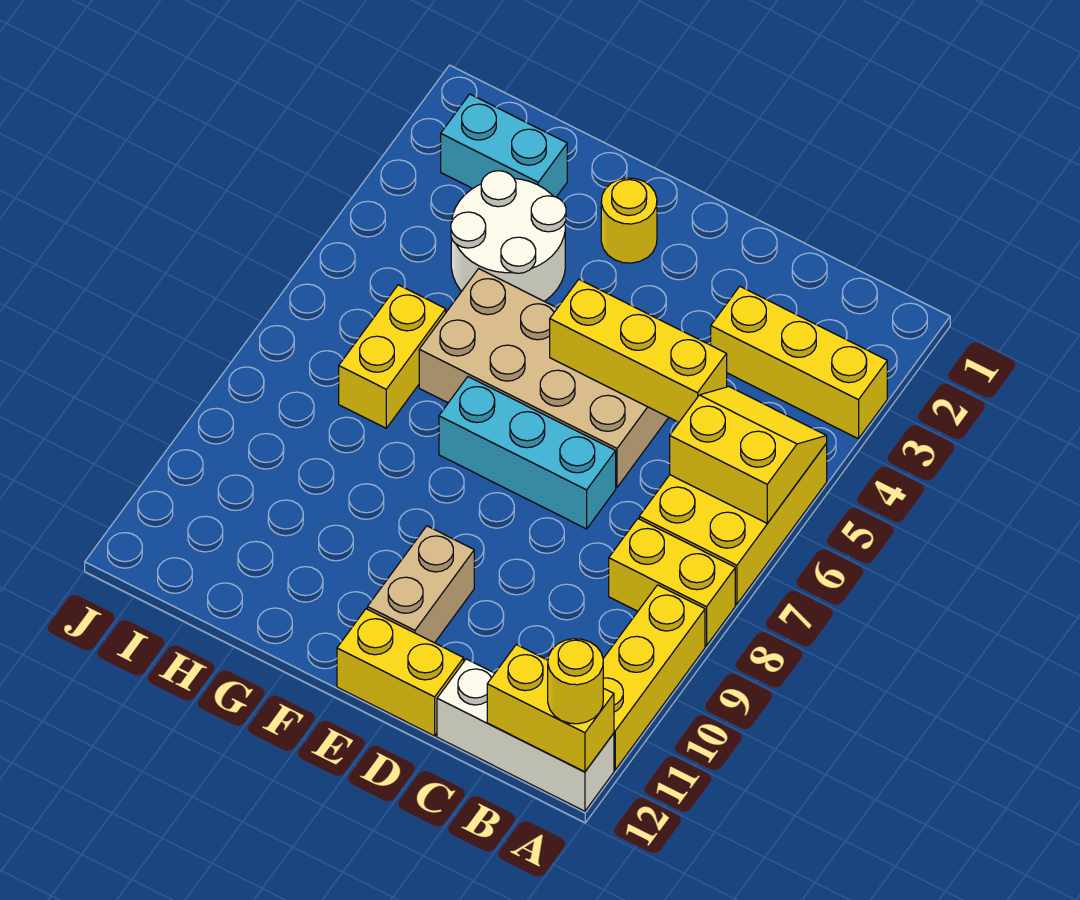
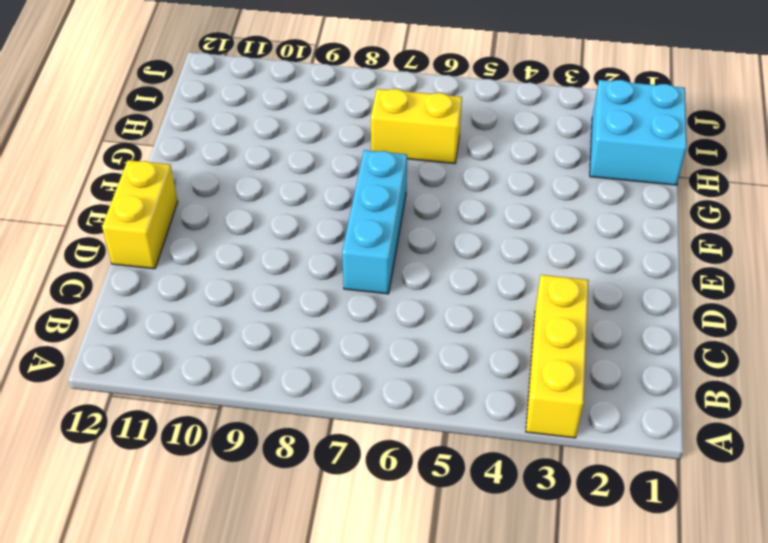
cyan 2x2 brick [590,80,687,185] -> cyan 1x2 brick [441,94,567,197]
none -> yellow 2x3 brick [639,444,827,604]
none -> yellow 1x2 brick [609,519,735,646]
none -> yellow 1x3 brick [603,585,705,770]

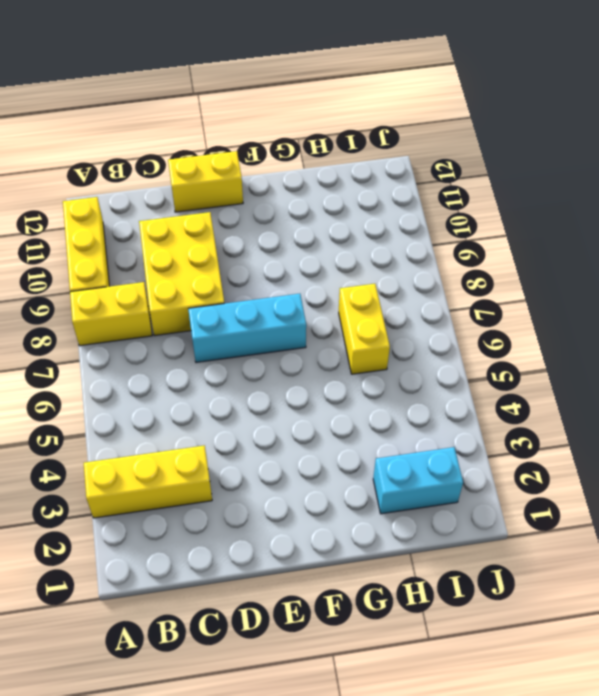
yellow 2x3 brick [139,212,224,336] -> yellow 2x3 brick moved to [639,444,827,604]
none -> white 1x3 brick [437,659,614,811]
none -> tan 2x4 brick [419,269,669,487]
none -> tan 1x2 brick [367,526,474,643]

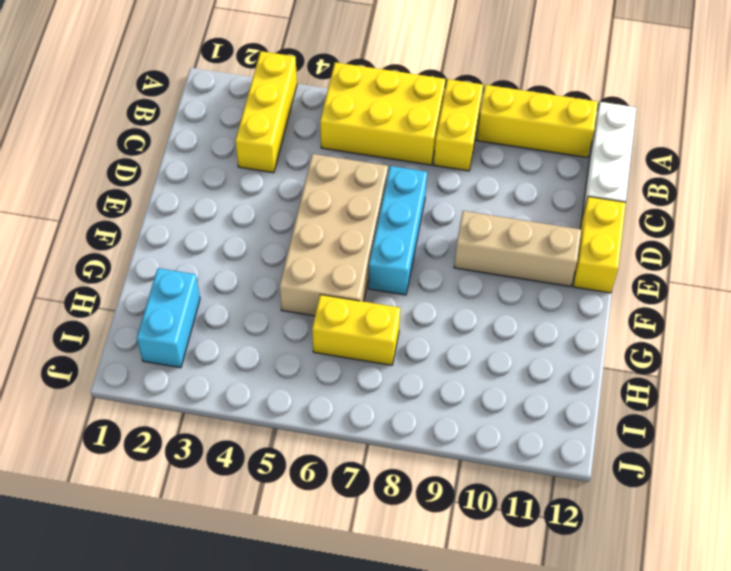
tan 1x3 brick [454,211,581,287] -> tan 1x2 brick [367,526,474,643]
none -> yellow 1x1 round brick [601,178,657,263]
none -> white 2x2 round brick [451,171,566,301]
none -> yellow 2x2 slope [670,387,827,523]

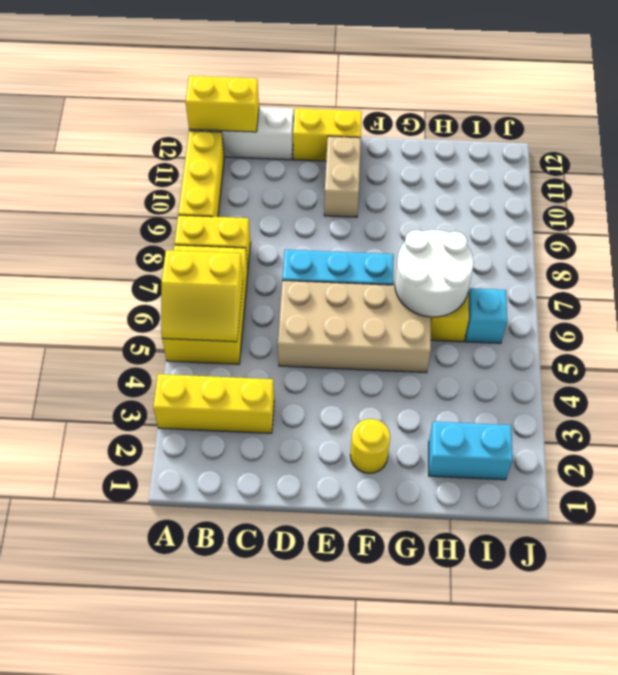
white 2x2 round brick [395,230,474,317] -> white 2x2 round brick moved to [451,171,566,301]
cyan 1x1 brick [466,288,507,343] -> none
none -> yellow 1x3 brick [550,280,727,422]
none -> yellow 1x1 round brick [548,639,603,724]

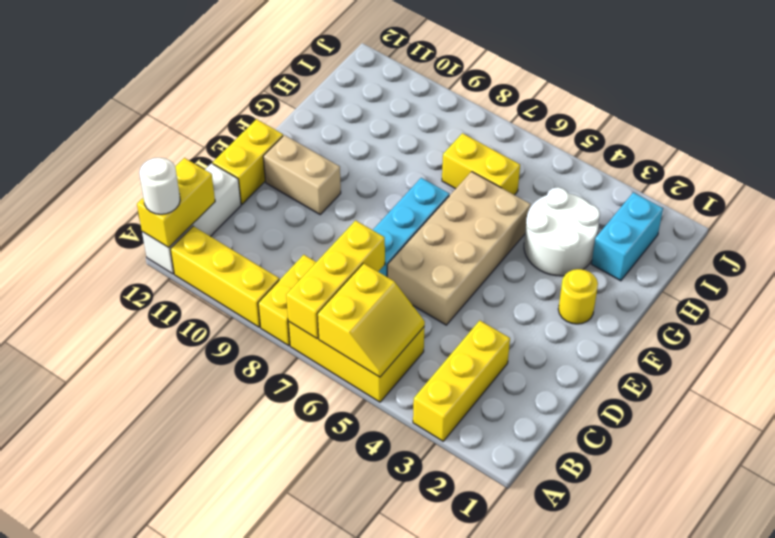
yellow 1x3 brick [286,221,385,338] -> yellow 1x3 brick moved to [550,280,727,422]
white 1x1 round brick [139,158,180,214] -> yellow 1x1 round brick [548,639,603,724]

